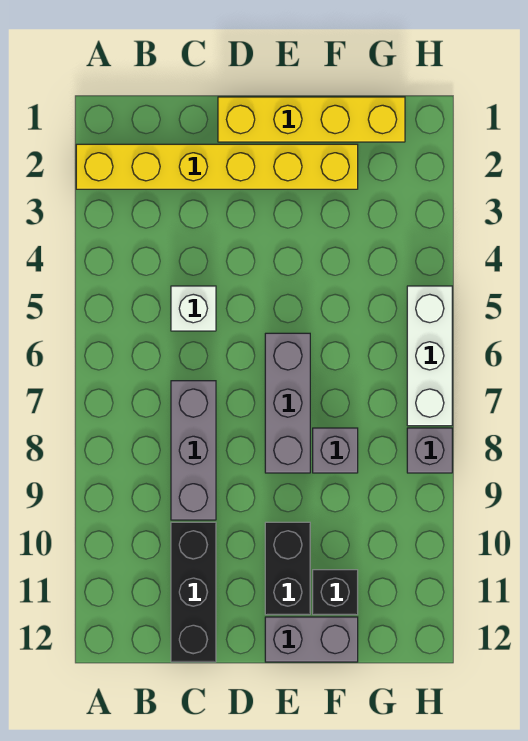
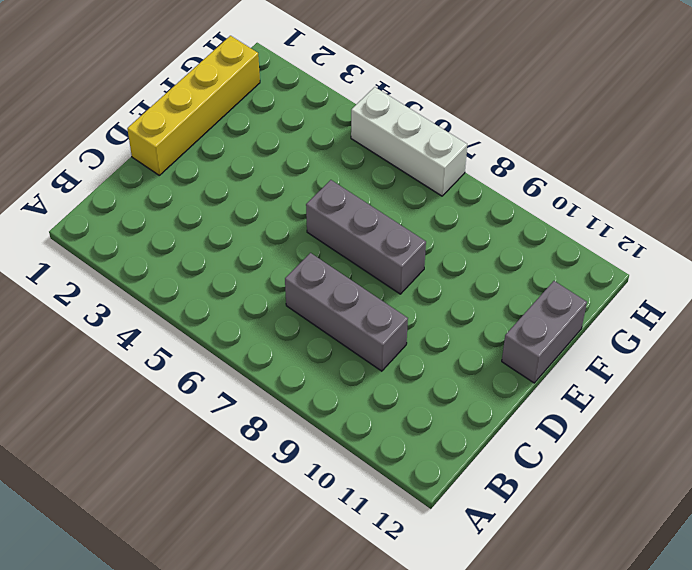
none -> yellow 1x6 brick [76,144,358,189]
none -> white 1x1 brick [171,286,216,331]
none -> black 1x3 brick [171,522,216,662]

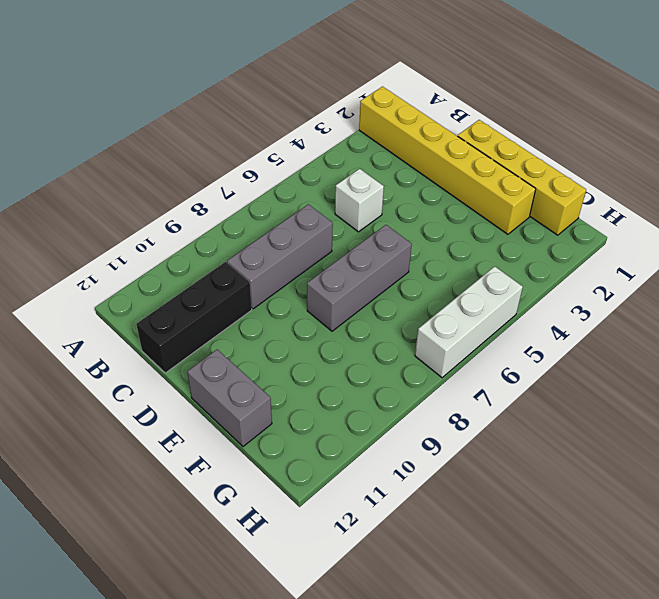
none -> black 1x2 brick [265,522,310,615]
none -> grey 1x1 brick [313,428,358,473]
none -> black 1x1 brick [313,570,358,615]

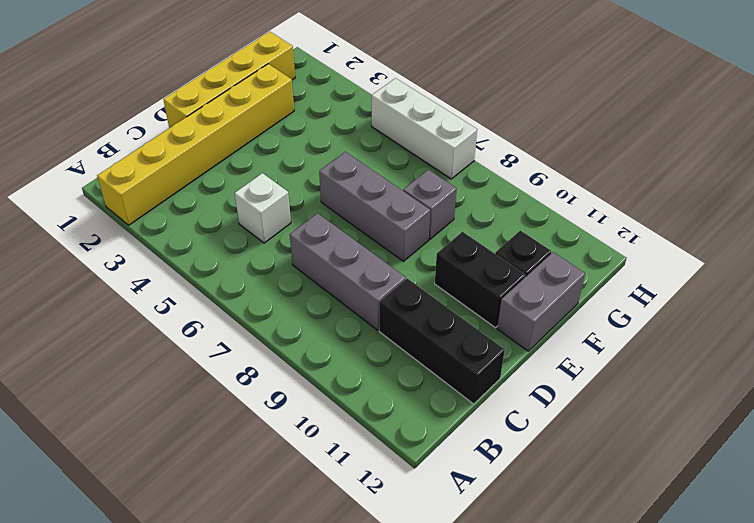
none -> grey 1x1 brick [407,428,452,473]

